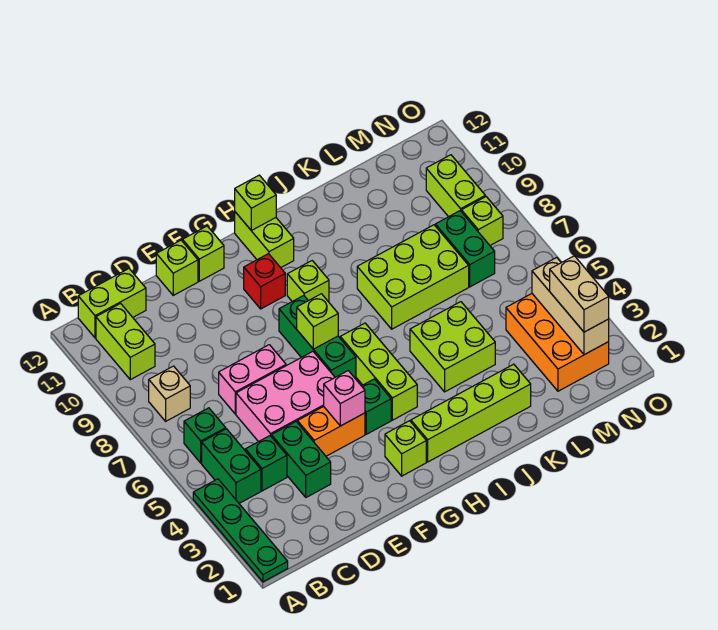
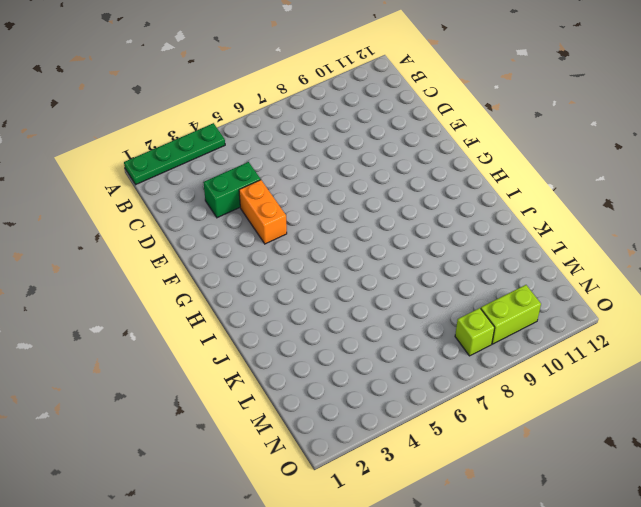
none -> green 1x2 brick [202,429,261,503]
none -> green 1x1 brick [184,408,226,463]
none -> tan 1x1 brick [149,366,190,421]
none -> lime 1x2 brick [96,303,155,380]

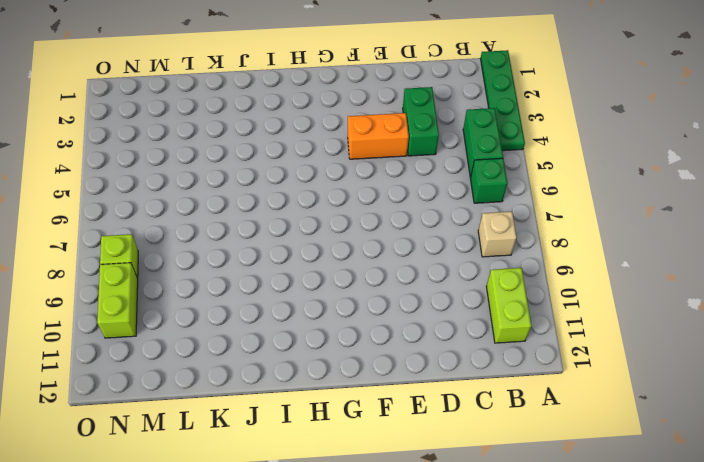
none -> lime 1x2 brick [78,269,146,338]
none -> green 1x1 brick [245,436,287,491]
none -> pink 2x3 brick [236,352,335,442]
none -> pink 1x2 brick [219,345,286,414]

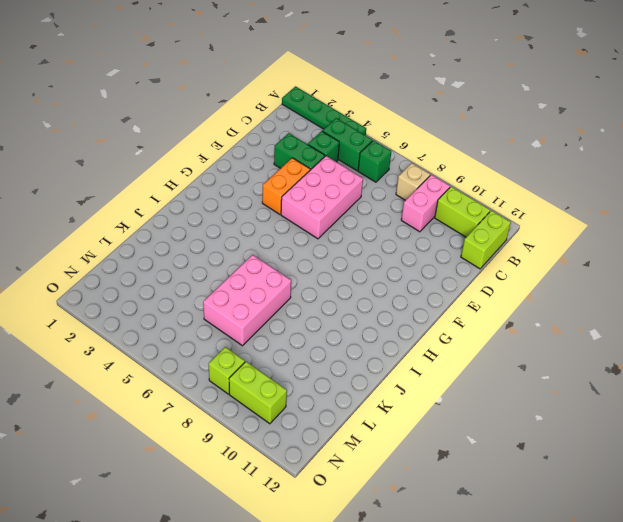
pink 1x2 brick [401,175,450,232] -> pink 1x2 brick moved to [219,345,286,414]
pink 2x3 brick [203,255,291,346] -> lime 2x3 brick [357,225,469,329]
none -> lime 1x1 brick [156,240,198,295]
none -> lime 1x1 brick [182,226,224,281]
none -> lime 1x1 brick [385,421,426,476]
none -> green 1x1 brick [362,379,391,434]

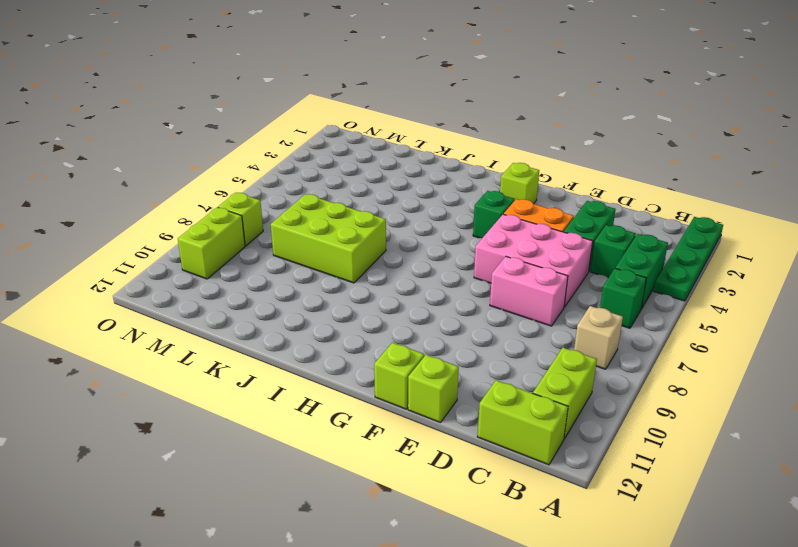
none -> green 1x3 brick [279,295,356,379]
none -> red 1x1 brick [244,254,285,309]
none -> lime 1x4 brick [411,364,531,462]
none -> lime 1x3 brick [340,323,417,420]

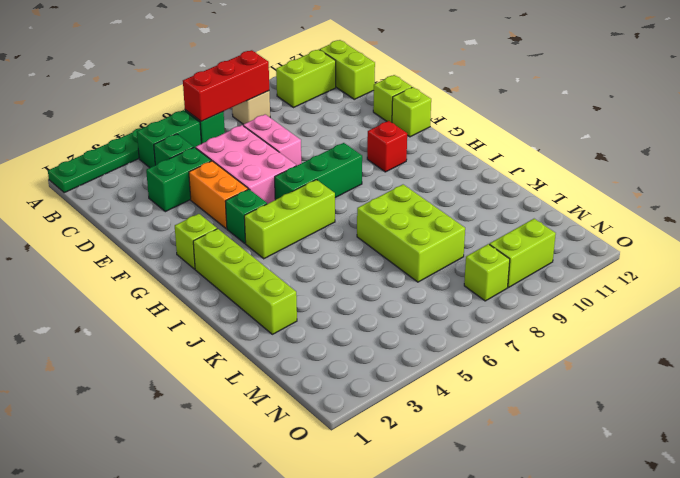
red 1x3 brick [183,50,269,121] -> none
none -> lime 1x1 brick [287,261,329,302]
none -> lime 1x2 brick [235,212,294,268]
none -> lime 2x2 brick [410,302,495,392]
none -> orange 2x3 brick [506,294,609,391]

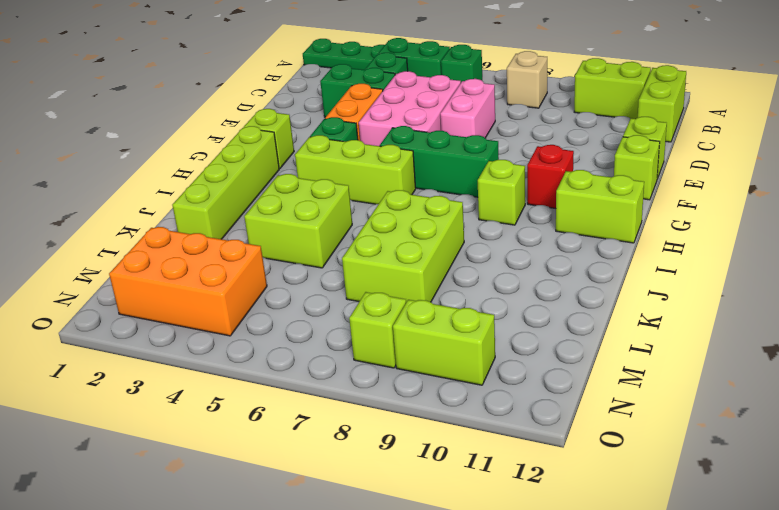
none -> green 1x2 brick [435,211,495,287]
none -> pink 1x1 brick [324,371,365,426]
none -> lime 1x1 brick [297,294,338,349]
none -> lime 1x1 brick [235,175,276,230]

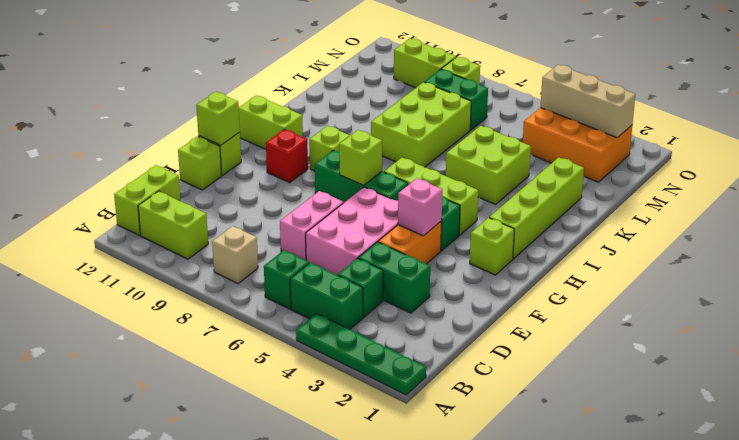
lime 1x1 brick [196,92,240,145] -> lime 1x1 brick moved to [235,175,276,230]
none -> tan 1x2 brick [550,256,609,332]

